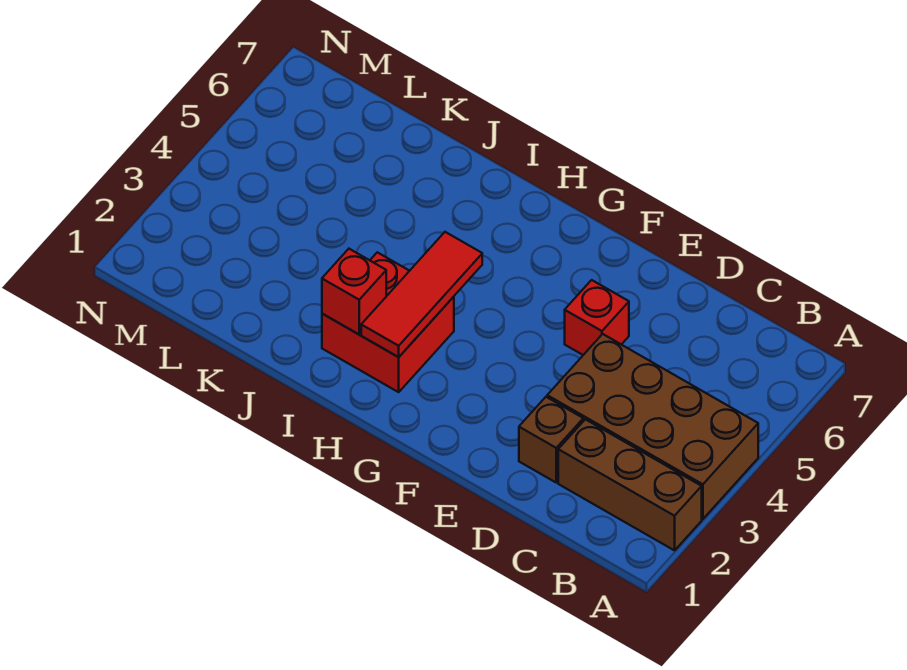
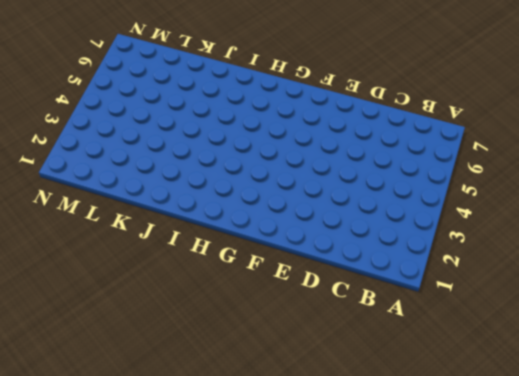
none -> brown 1x3 brick [558,419,702,550]
none -> brown 2x4 brick [547,334,758,519]

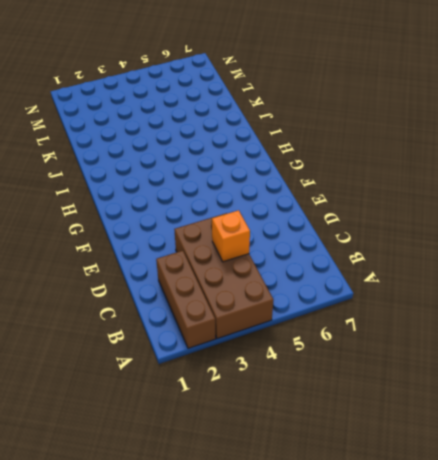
orange 1x1 brick [212,210,250,262] -> none
none -> brown 1x1 brick [519,397,583,482]
none -> red 1x1 brick [565,280,629,355]

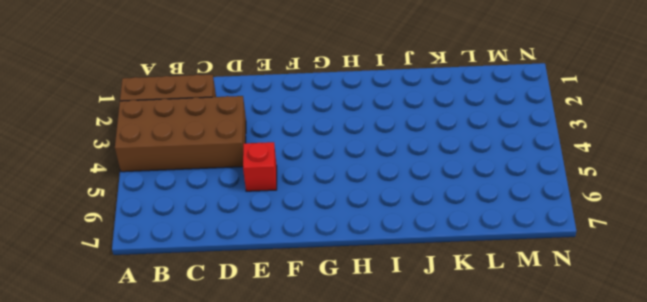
none -> brown 1x1 brick [519,397,583,482]
none -> red 2x2 brick [322,252,454,392]

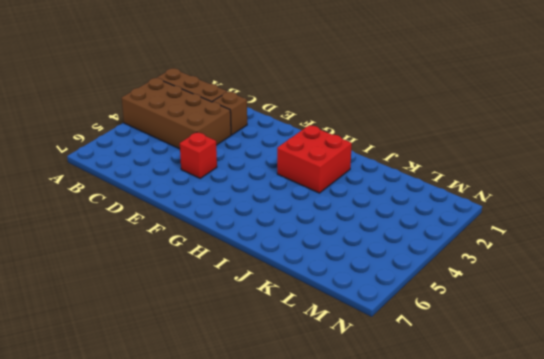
none -> red 1x3 tile [361,232,482,357]
none -> red 1x1 brick [322,249,386,334]

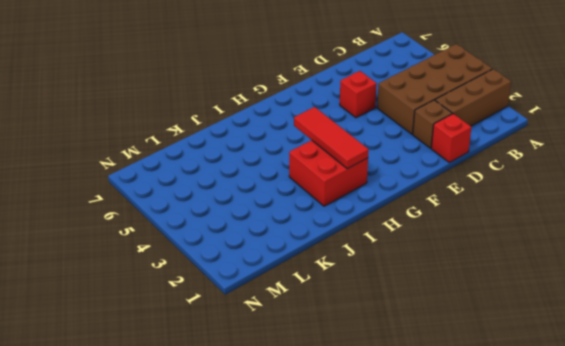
red 1x1 brick [431,114,471,162] -> red 1x1 brick moved to [322,249,386,334]

